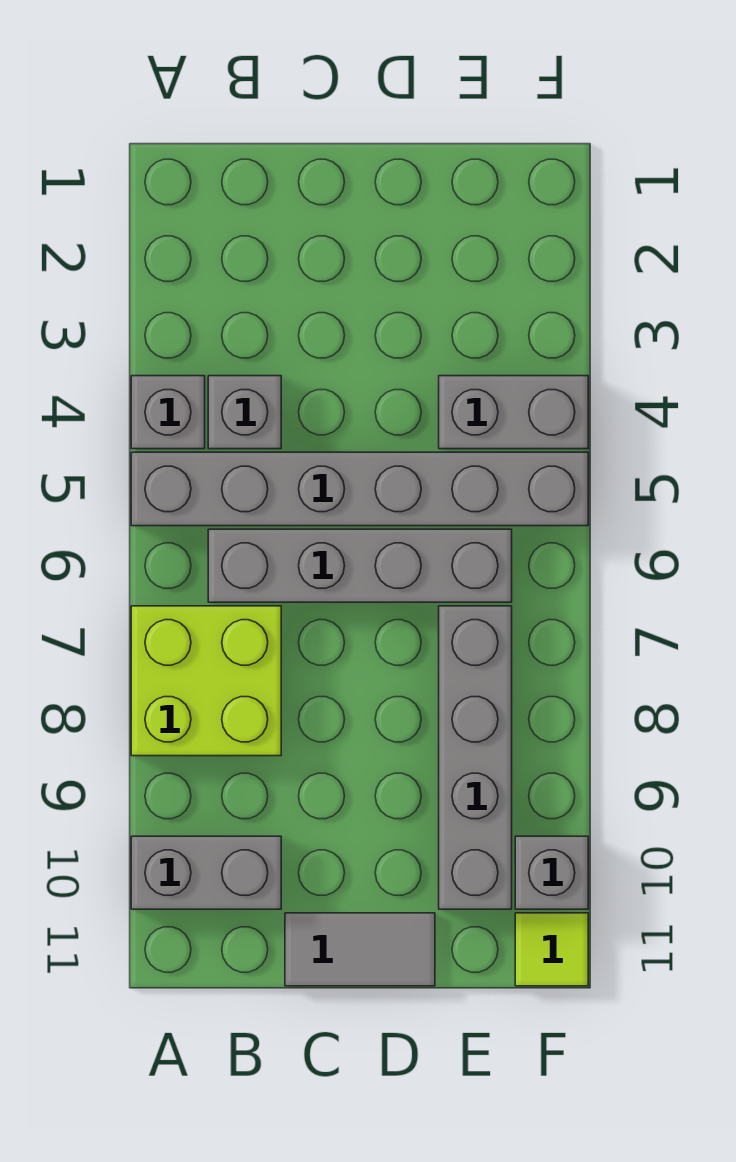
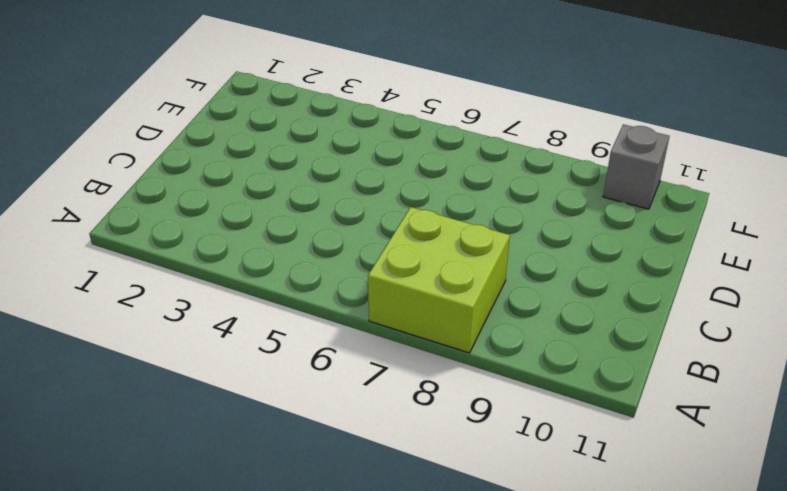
none -> grey 1x1 brick [131,376,205,449]
none -> grey 1x6 brick [131,452,588,526]

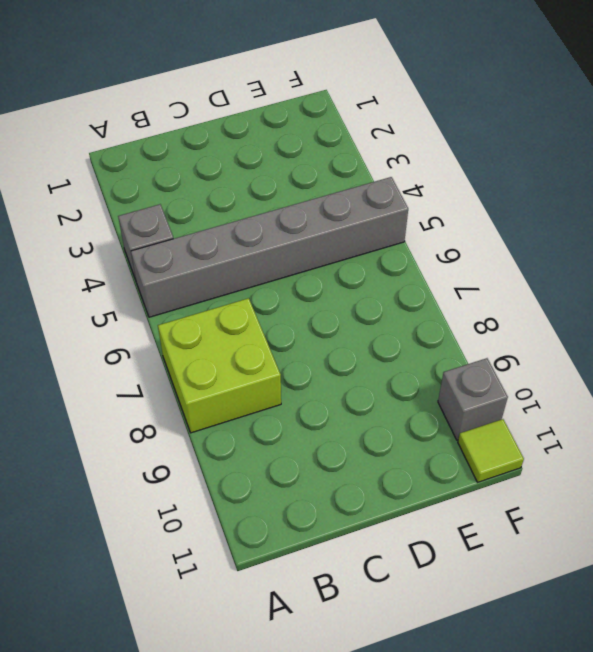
none -> grey 1x2 brick [131,836,281,909]
none -> grey 1x1 brick [208,376,281,449]

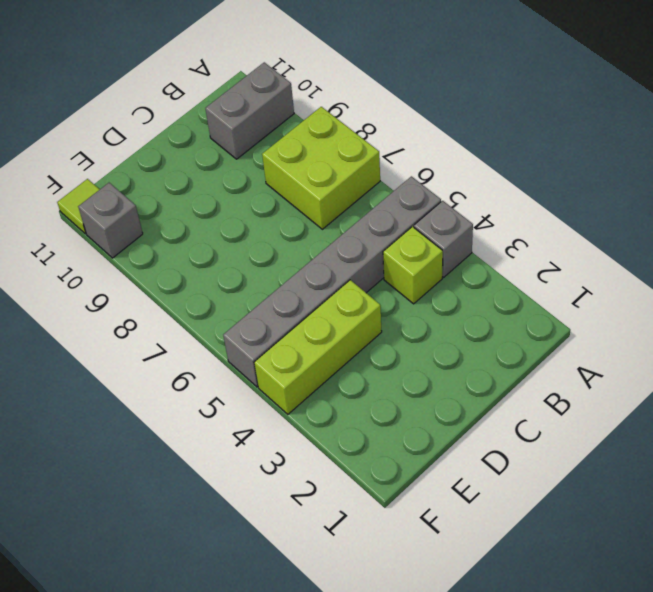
lime 1x1 brick [383,227,443,304] -> grey 1x1 brick [208,376,281,449]
lime 1x3 brick [254,280,382,414] -> grey 1x2 brick [439,376,588,449]
none -> grey 1x4 brick [208,529,512,602]
none -> grey 1x2 tile [285,913,435,986]

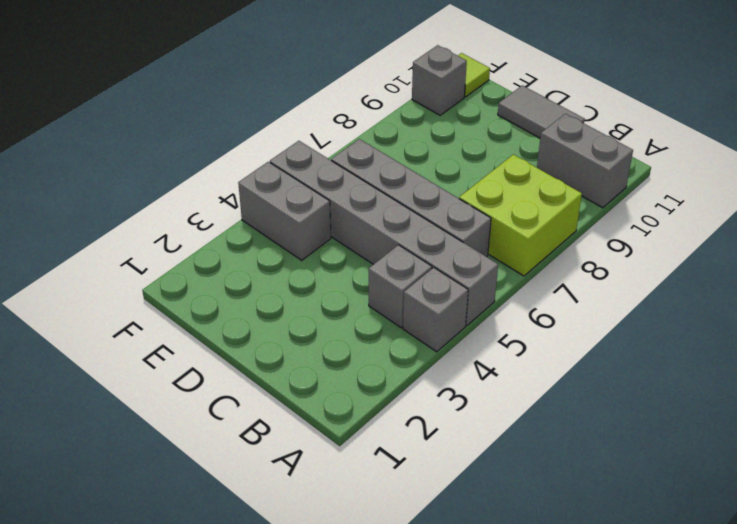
none -> grey 1x4 brick [439,606,512,909]

